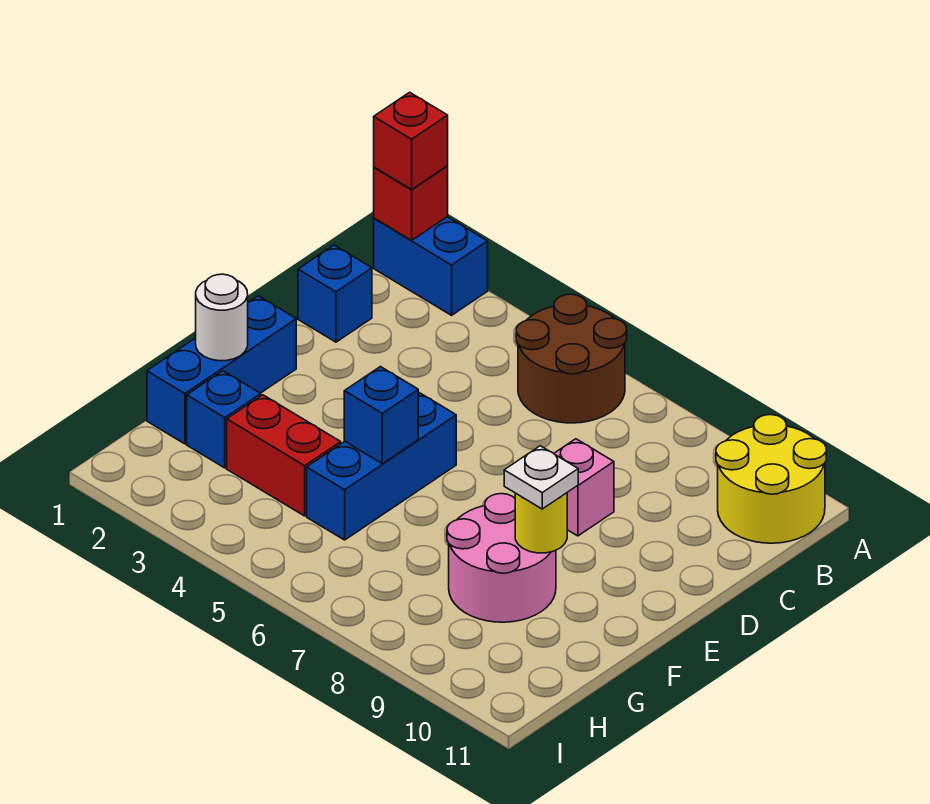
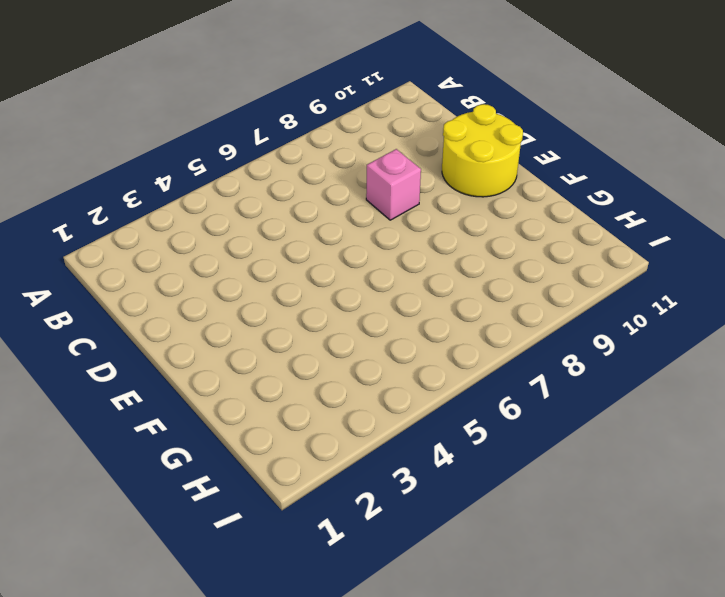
yellow 2x2 round brick [442,104,523,197] -> yellow 2x2 round brick moved to [716,415,826,543]
none -> blue 1x2 brick [374,217,488,315]
none -> brown 2x2 round brick [516,294,627,423]
none -> blue 1x1 brick [298,245,372,342]

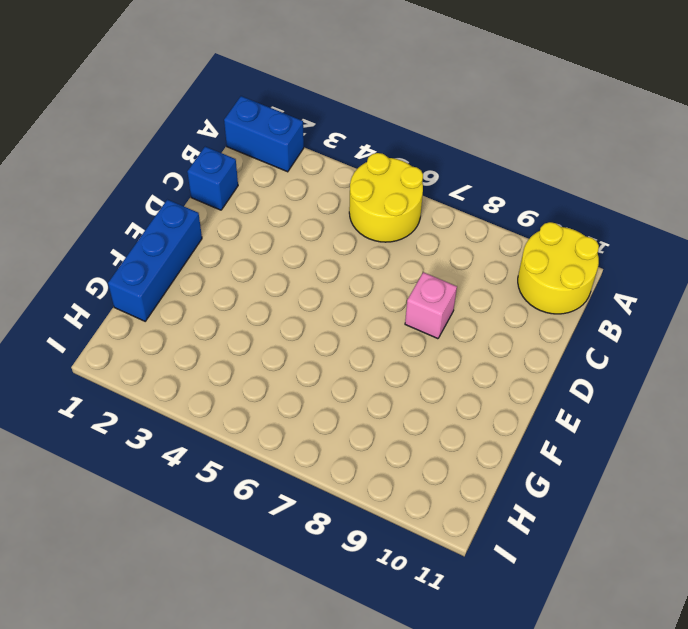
yellow 2x2 round brick [349,153,423,242] -> brown 2x2 round brick [516,294,627,423]
none -> blue 1x3 brick [307,392,456,540]
none -> pink 2x2 round brick [447,494,556,622]
none -> blue 1x1 brick [187,371,261,468]

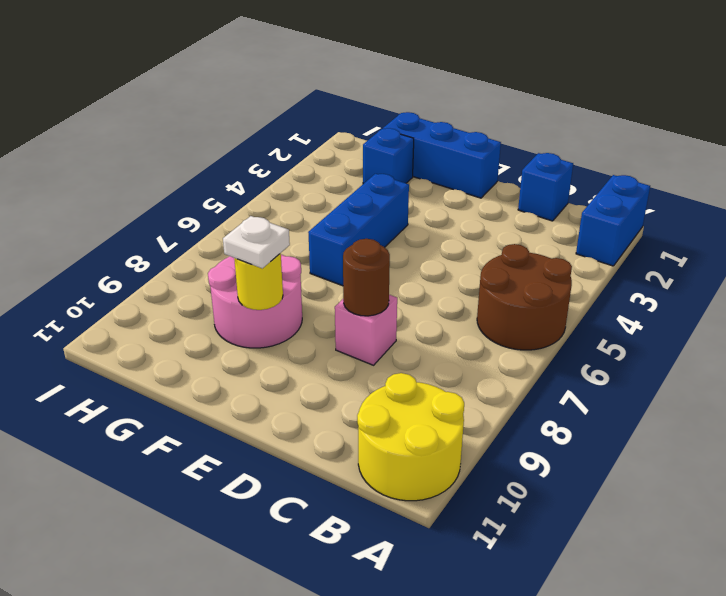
brown 1x1 round brick [343,239,390,316] -> none
blue 1x3 brick [308,174,409,286] -> blue 1x3 brick turned to [307,392,456,540]
none -> red 1x2 brick [227,395,341,516]
none -> red 1x1 brick [374,166,448,240]
none -> white 1x1 round brick [196,274,248,361]

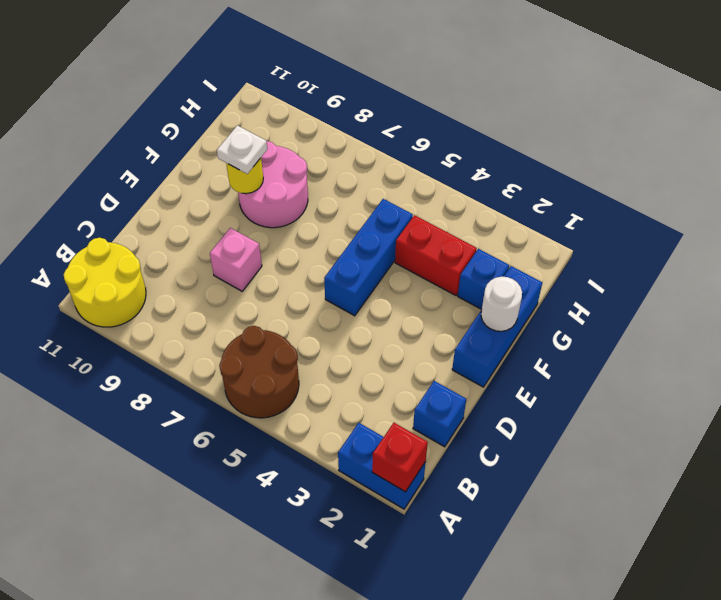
none -> blue 1x1 brick [344,367,418,464]
none -> red 1x1 brick [374,92,448,189]

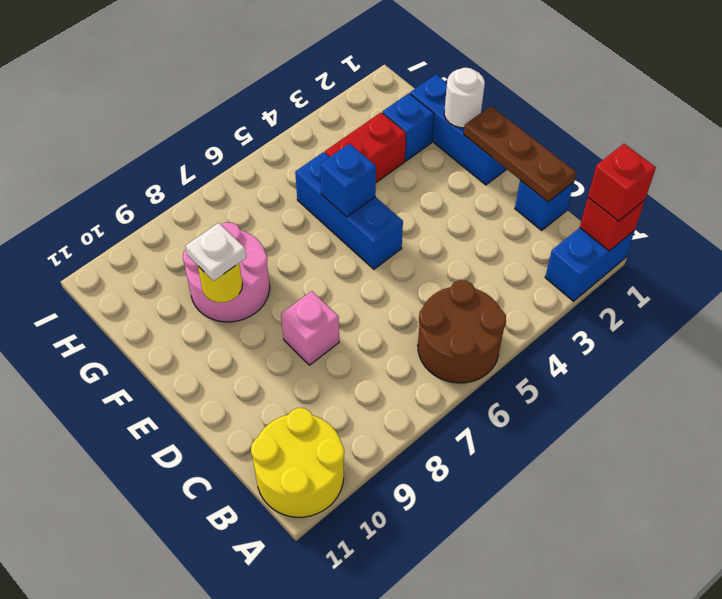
brown 1x3 plate [464,106,576,202] -> none

